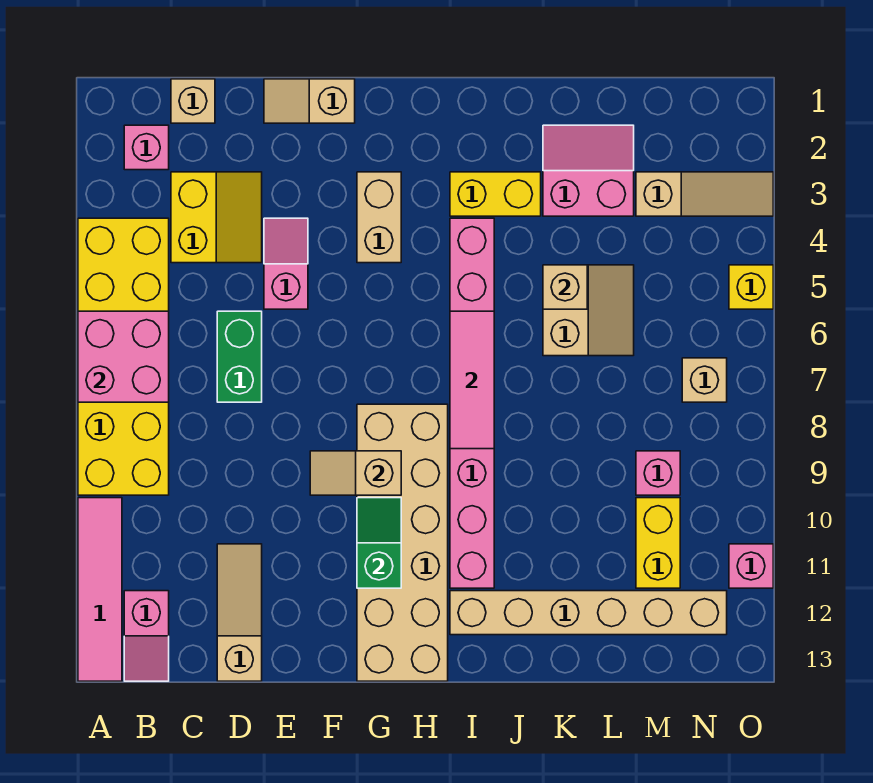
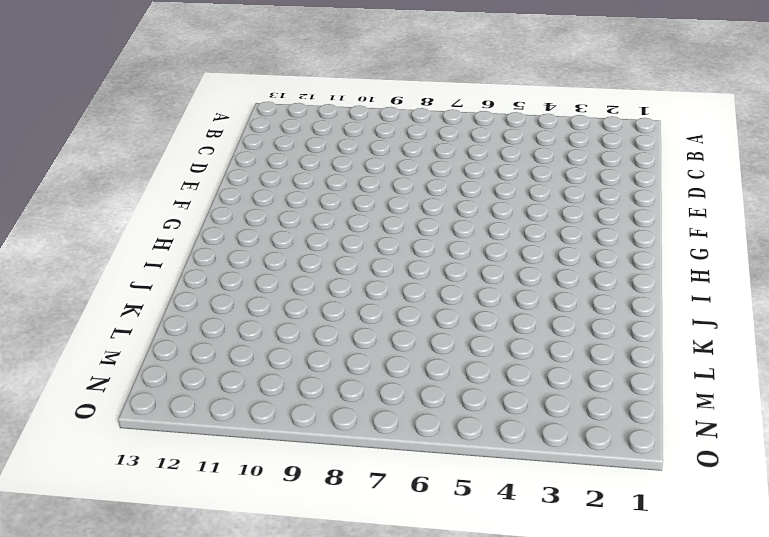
none -> yellow 2x6 brick [78,218,169,495]
none -> pink 1x4 tile [78,498,122,681]
none -> pink 1x1 brick [124,125,169,170]

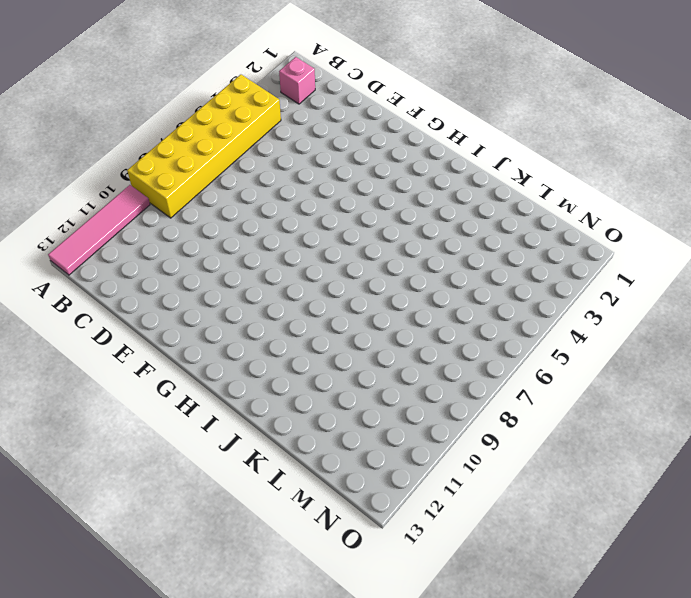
none -> pink 1x2 slope [124,591,169,681]
none -> tan 1x1 brick [171,79,215,123]
none -> yellow 2x2 slope [171,172,262,263]

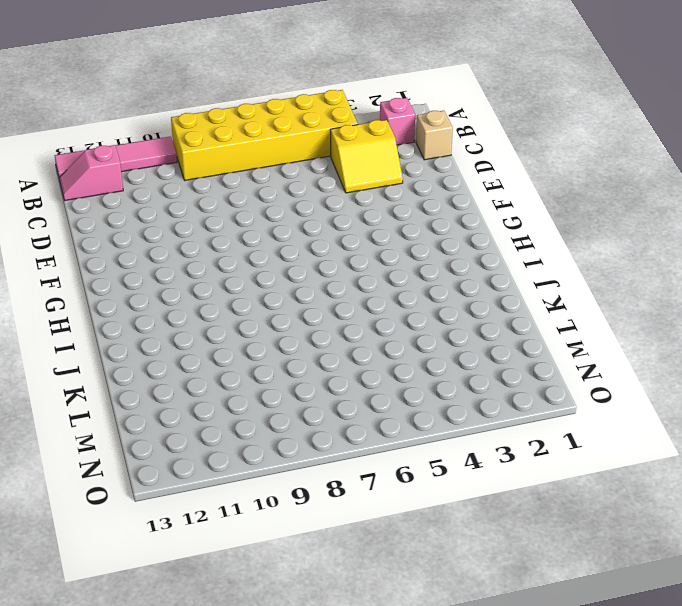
none -> green 1x2 brick [217,311,262,402]
none -> tan 1x3 slope [217,544,262,681]
none -> tan 1x2 slope [264,79,355,123]

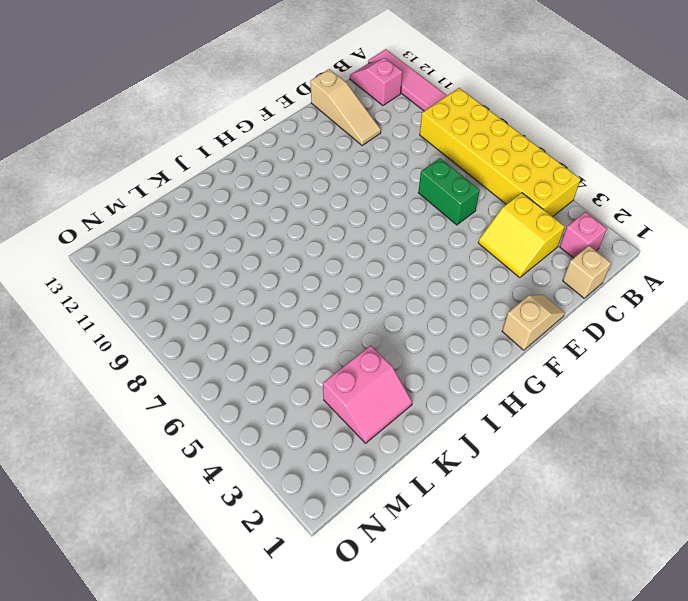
none -> pink 1x2 slope [264,218,308,309]
none -> tan 1x2 brick [357,172,401,263]
none -> tan 2x6 brick [357,404,448,681]

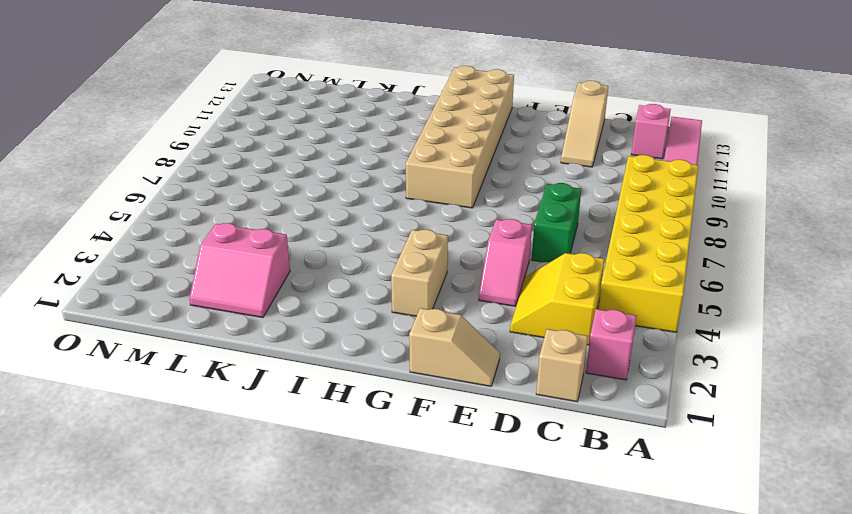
none -> yellow 1x2 brick [450,172,541,216]
none -> pink 1x8 brick [450,218,494,588]
none -> tan 1x6 brick [450,591,727,635]

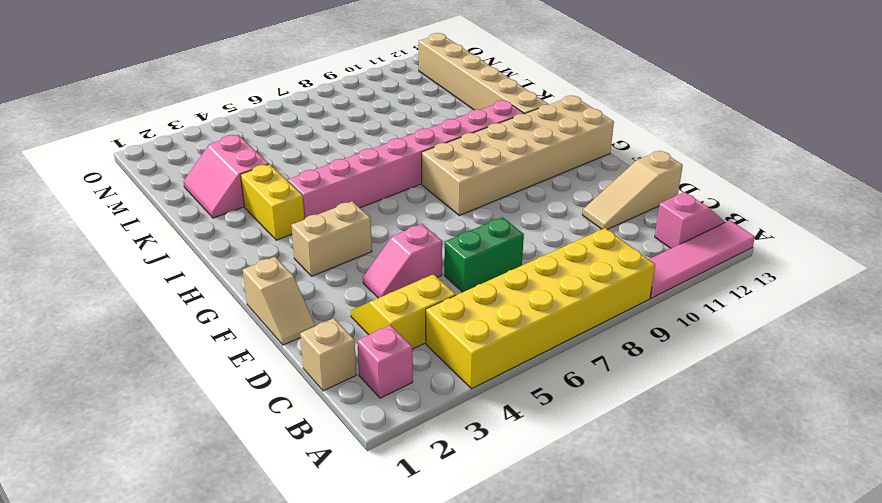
none -> tan 2x2 slope [543,265,634,356]
none -> tan 1x3 slope [636,172,773,216]
none -> pink 1x1 brick [636,451,680,495]

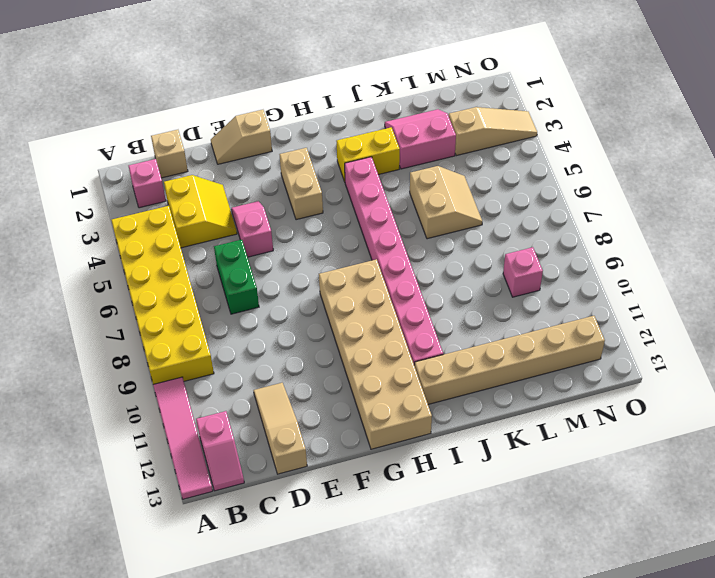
none -> yellow 1x2 brick [636,498,680,588]
none -> tan 1x1 brick [682,358,727,402]
none -> yellow 1x1 brick [729,265,773,309]

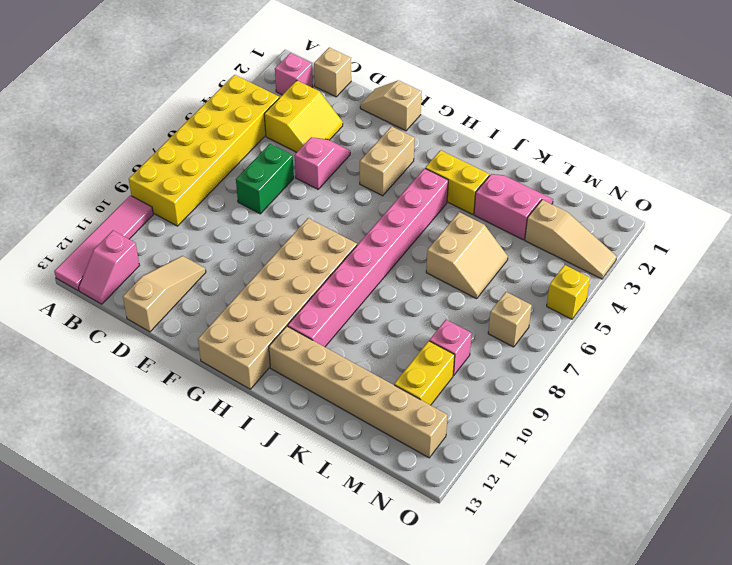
none -> pink 1x1 brick [729,544,773,588]
none -> pink 2x2 brick [78,311,169,402]
none -> tan 1x2 slope [310,451,401,495]

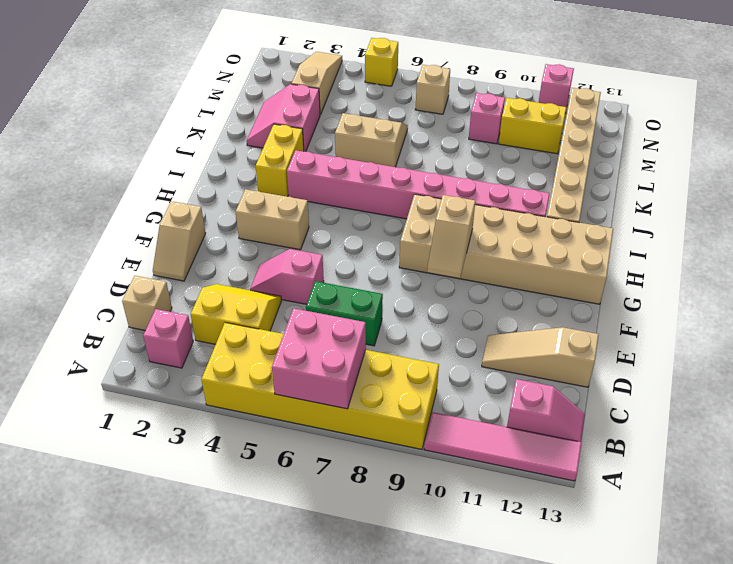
none -> green 1x2 slope [357,498,401,588]
none -> pink 1x3 tile [450,311,494,449]
none -> tan 1x1 brick [543,265,587,309]

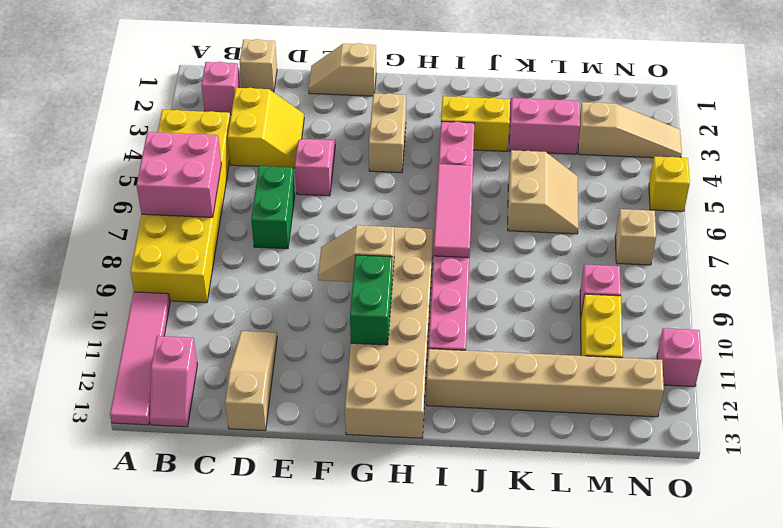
green 1x2 brick [350,255,392,345] -> green 1x2 slope [357,498,401,588]
none -> tan 1x1 brick [543,265,587,309]

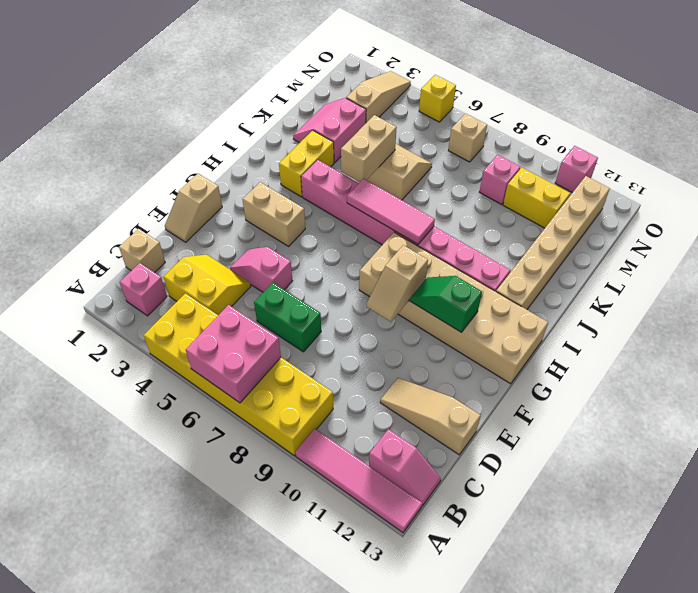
tan 1x2 brick [341,115,397,182] -> tan 1x1 brick [543,265,587,309]

